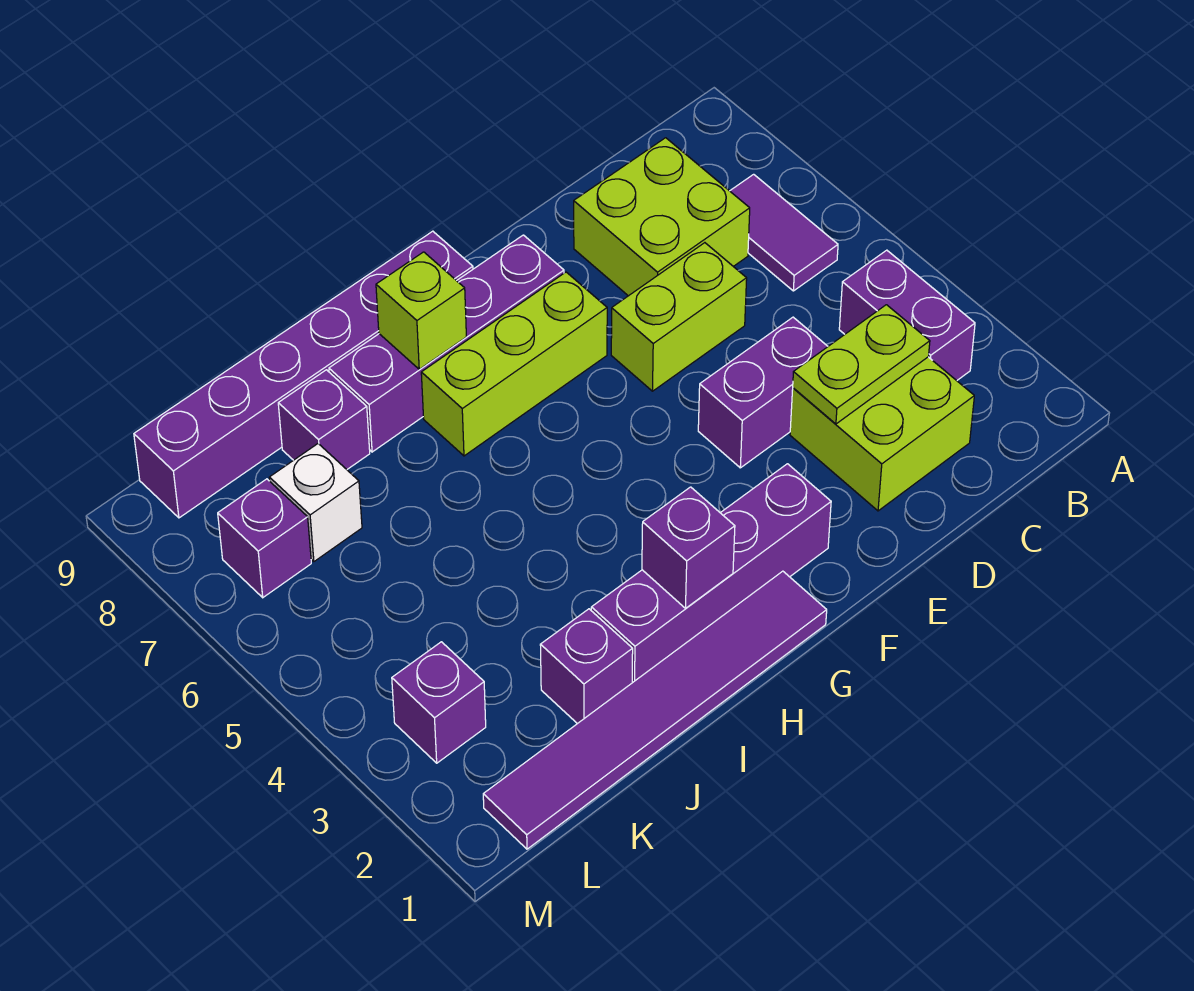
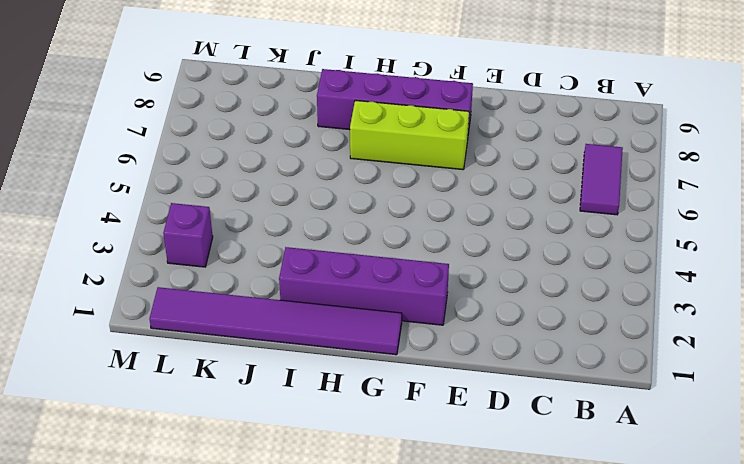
none -> purple 1x2 brick [839,250,975,381]
none -> lime 2x2 brick [790,357,974,511]
none -> lime 2x2 brick [574,138,750,296]

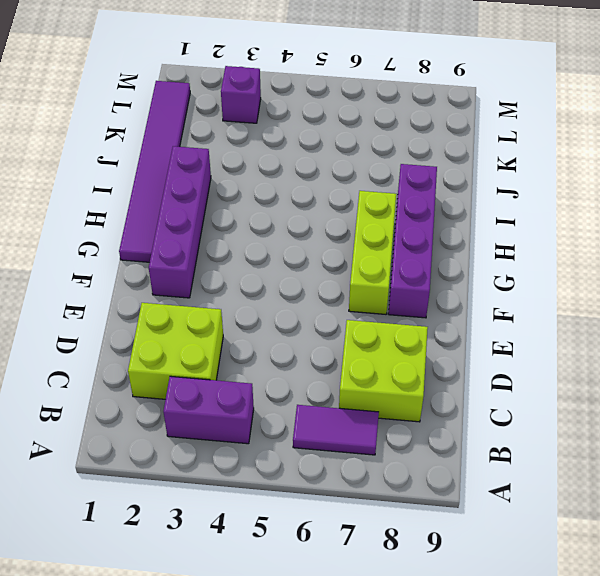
none -> purple 1x2 brick [698,317,828,468]
none -> lime 1x2 brick [611,243,747,391]
none -> purple 1x6 brick [134,231,473,518]

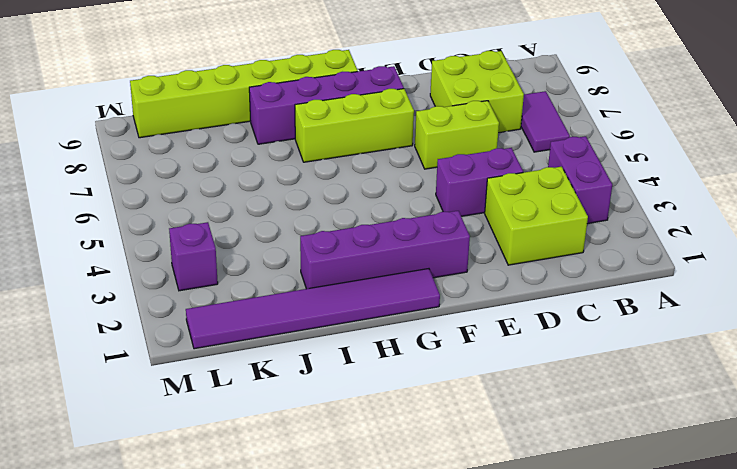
lime 1x6 brick [130,50,358,138] -> purple 1x6 brick [134,231,473,518]
none -> purple 1x1 brick [540,609,633,724]
none -> purple 1x1 brick [278,370,370,469]
none -> white 1x1 brick [269,444,362,561]

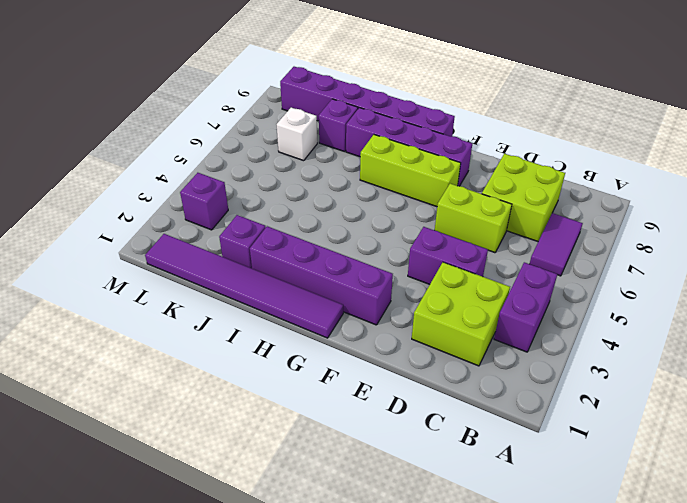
none -> purple 1x1 brick [218,479,311,598]
none -> lime 1x2 plate [793,305,930,424]
none -> purple 1x1 brick [642,487,735,608]

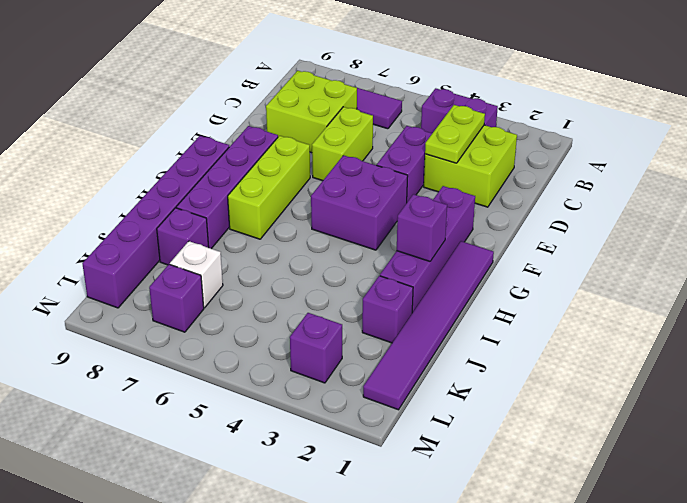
purple 2x2 brick [311,155,408,250] -> none
none -> lime 1x1 brick [376,252,466,369]

